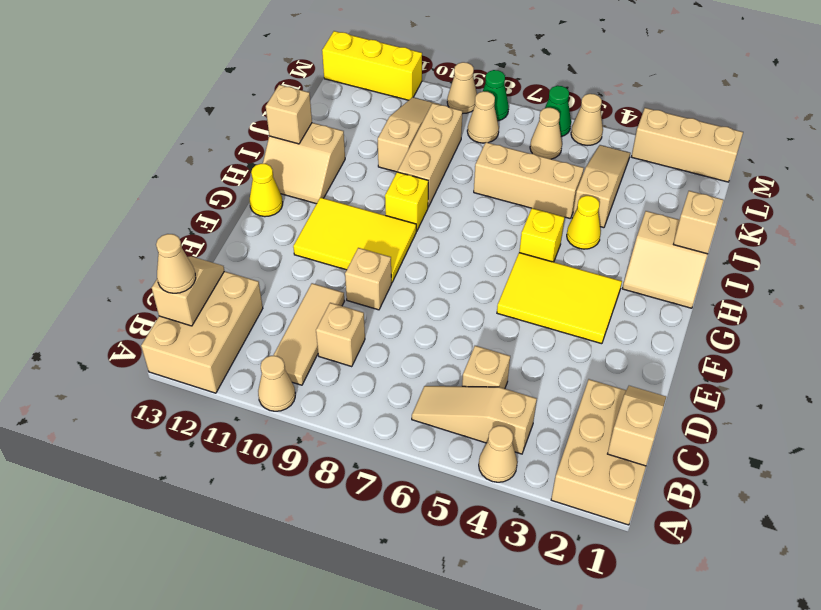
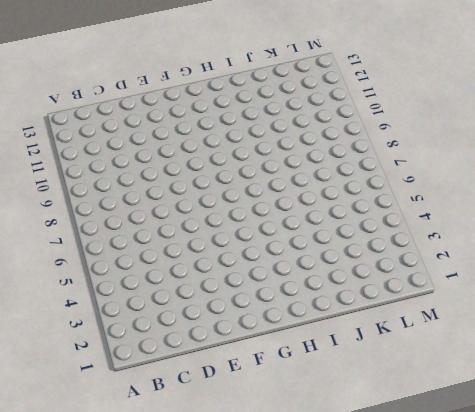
none -> tan 2x3 brick [551,379,646,525]
none -> tan 1x1 cone [479,426,517,482]
none -> tan 1x1 cone [258,356,295,411]
none -> tan 2x3 brick [141,271,263,393]

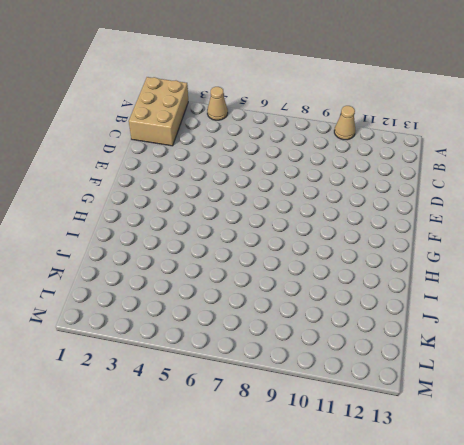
none -> tan 2x3 brick [141,271,263,393]
none -> tan 1x3 slope [412,386,537,454]
none -> tan 1x3 tile [273,283,344,385]
none -> tan 1x1 brick [462,346,510,389]

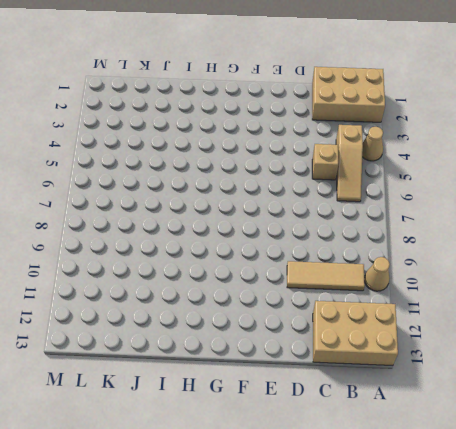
none -> tan 1x1 brick [316,303,365,367]
none -> tan 1x1 brick [345,248,391,310]
none -> yellow 2x3 tile [497,253,622,344]
none -> yellow 2x3 tile [293,197,417,283]

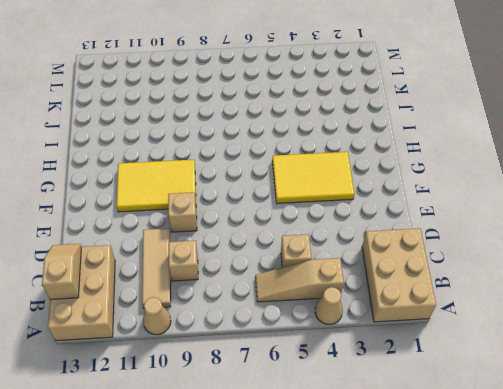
none -> yellow 1x1 cone [250,164,283,217]
none -> tan 2x2 slope [622,211,708,308]
none -> yellow 1x1 brick [519,208,565,262]
none -> yellow 1x1 brick [385,172,428,231]

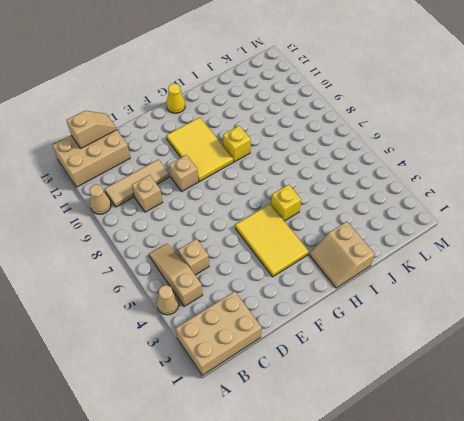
none -> tan 2x2 slope [263,123,345,204]
none -> yellow 1x1 cone [567,196,601,249]
none -> tan 1x3 brick [398,103,462,207]
none -> tan 1x3 slope [572,145,630,228]

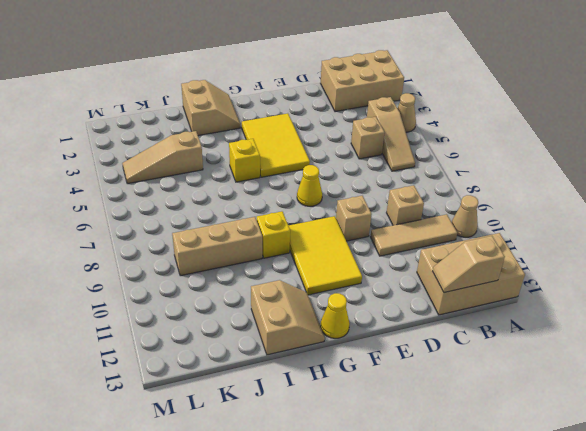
yellow 1x1 cone [297,165,322,206] -> yellow 1x1 cone moved to [567,196,601,249]
none -> tan 1x3 brick [474,142,584,218]
none -> tan 1x3 slope [378,97,441,172]
none -> tan 1x1 cone [530,108,562,159]
none -> tan 1x1 cone [467,91,499,143]

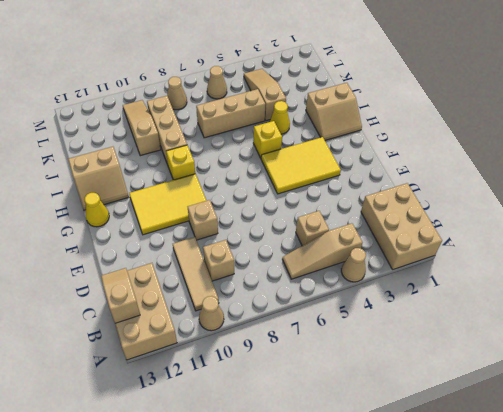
none -> tan 1x3 brick [632,108,743,182]
none -> tan 1x1 cone [571,94,603,146]
none -> green 1x1 cone [545,86,571,137]
none -> green 1x1 cone [483,70,509,121]

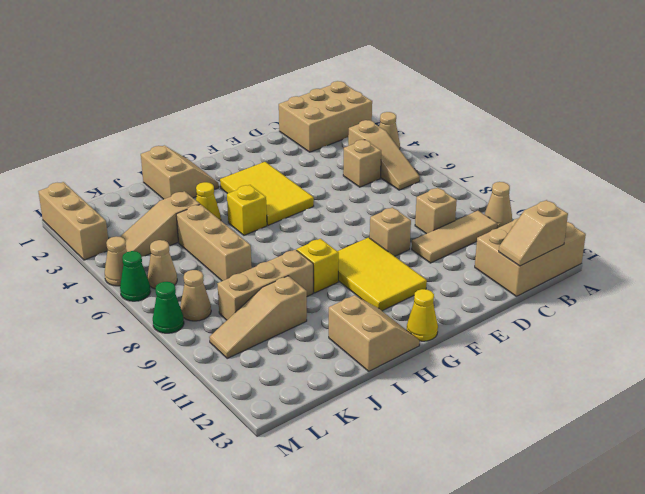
none -> tan 1x1 cone [447,62,477,114]
none -> yellow 1x3 brick [322,31,422,100]
none -> tan 1x2 slope [608,386,666,466]
none -> tan 1x1 brick [674,191,724,254]

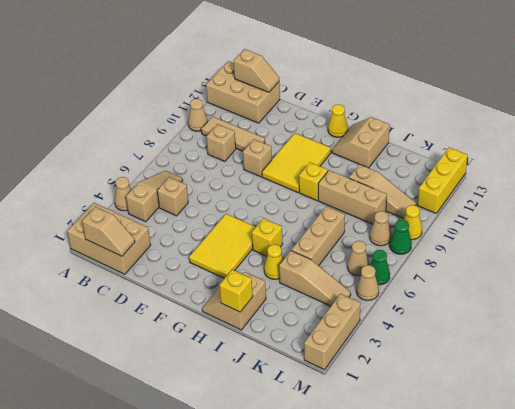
yellow 1x1 brick [219,270,253,312] -> tan 1x1 brick [674,191,724,254]
yellow 1x1 cone [404,205,422,240] -> tan 1x1 cone [447,62,477,114]
none -> tan 1x1 brick [266,85,312,144]
none -> tan 1x1 cone [156,234,196,293]

